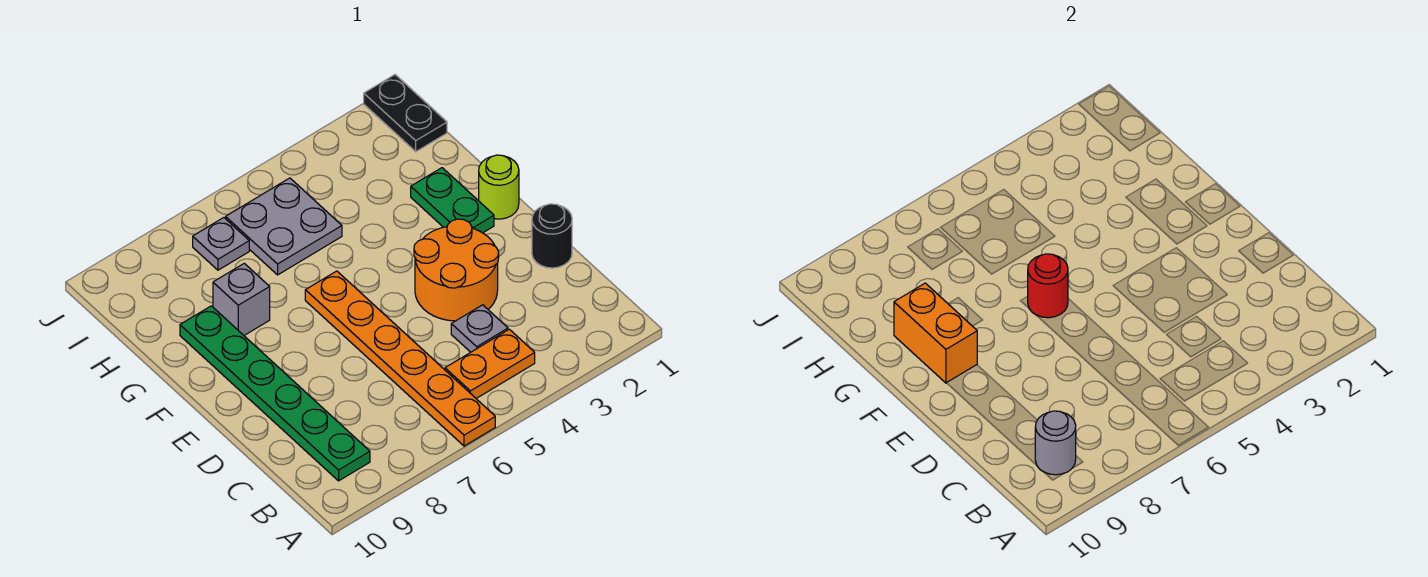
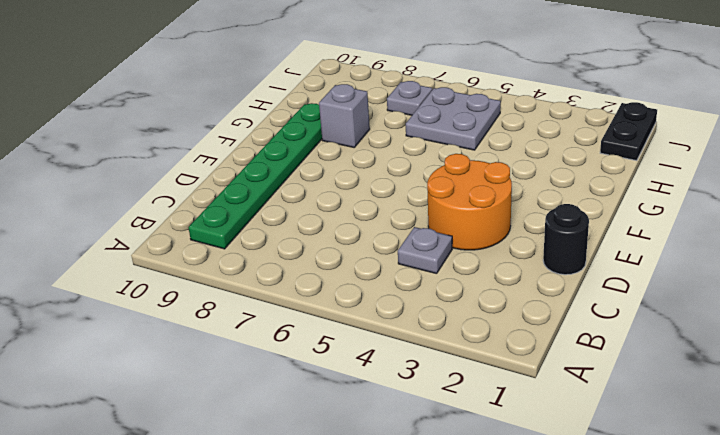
none -> orange 1x6 plate [305,271,495,446]
none -> orange 1x2 plate [445,329,535,398]
none -> lime 1x1 round brick [479,155,519,219]

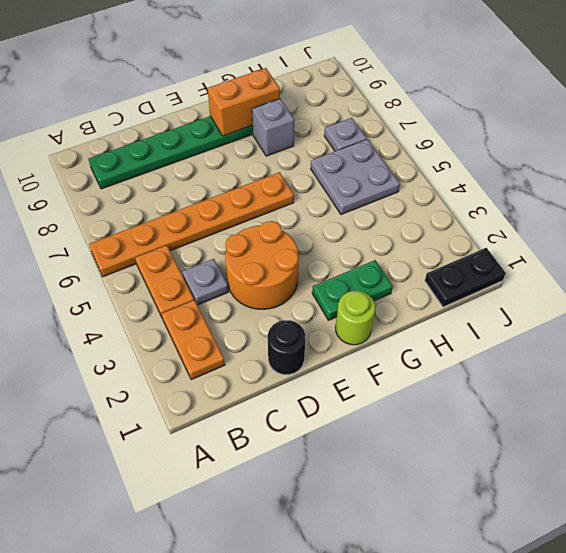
orange 1x2 plate [162,300,225,380] -> none
none -> grey 1x1 round brick [1035,411,1076,475]
none -> red 1x1 round brick [1028,254,1068,318]

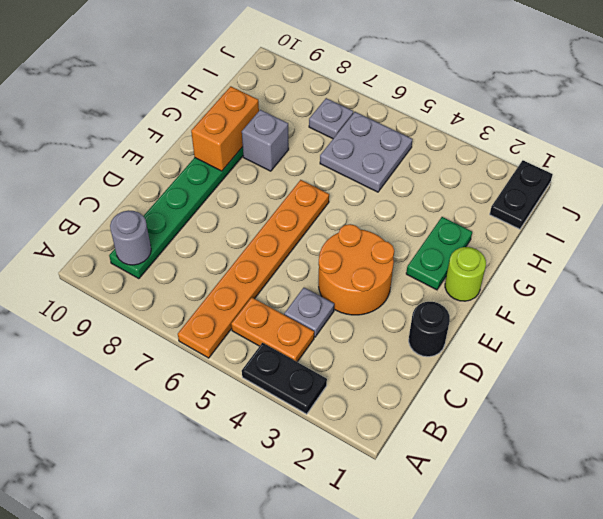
black 1x2 plate [242,343,327,414] -> none
none -> red 1x1 round brick [1028,254,1068,318]

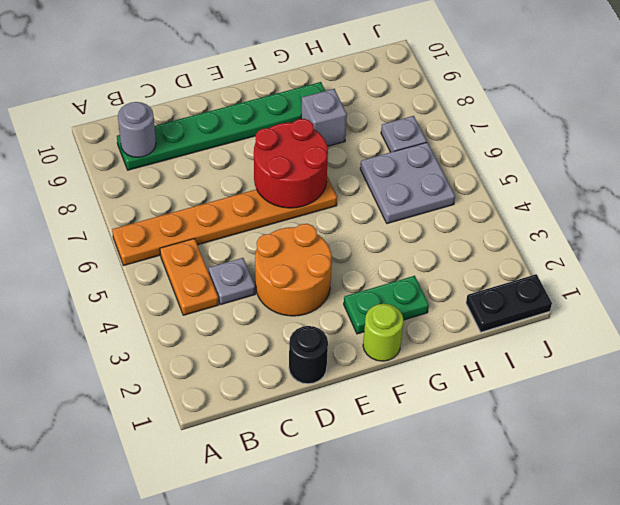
red 2x2 round brick [254,119,328,208] -> red 1x1 round brick [1028,254,1068,318]
none -> orange 1x2 brick [894,283,977,383]

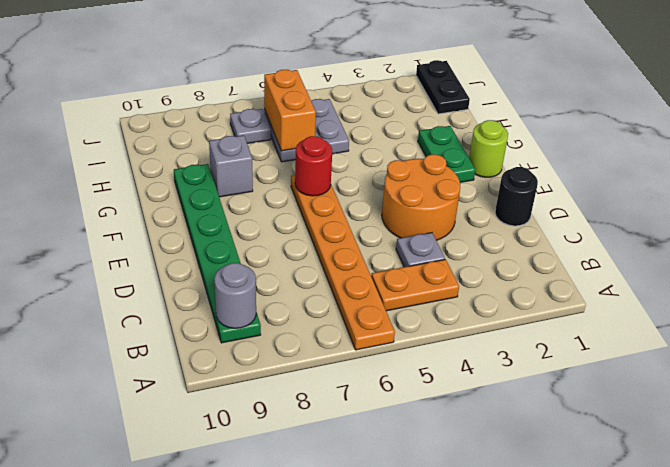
orange 1x2 brick [264,70,316,151] -> orange 1x2 brick moved to [894,283,977,383]

